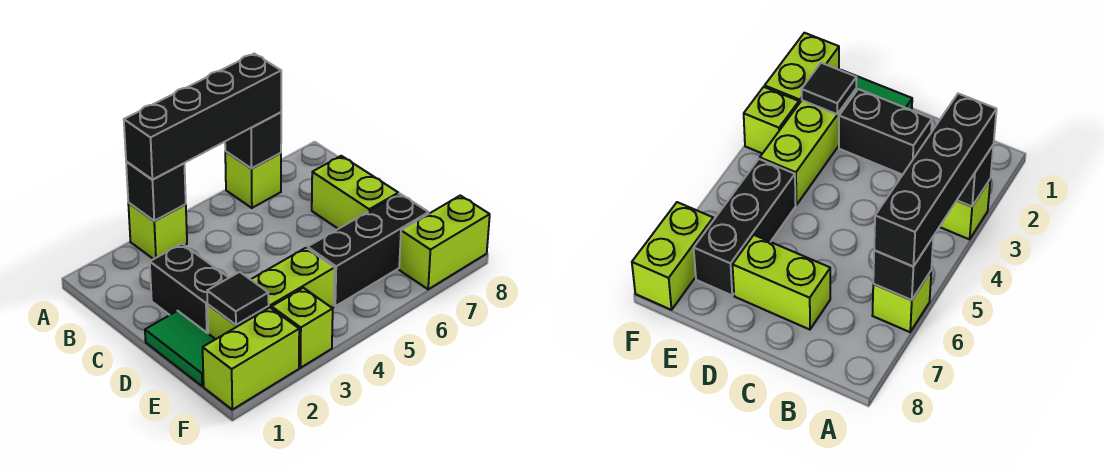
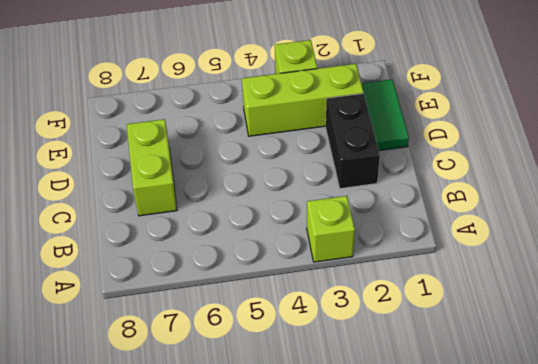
none -> lime 1x1 brick [225,152,281,208]
none -> black 1x3 brick [308,194,429,306]
none -> lime 1x2 brick [203,308,299,410]

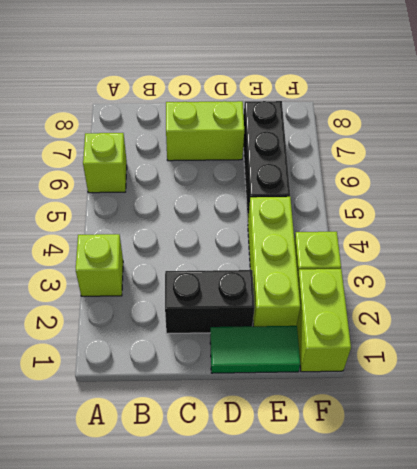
none -> lime 1x2 brick [399,196,490,289]
none -> black 1x1 brick [126,162,186,221]
none -> black 1x1 brick [225,112,281,169]

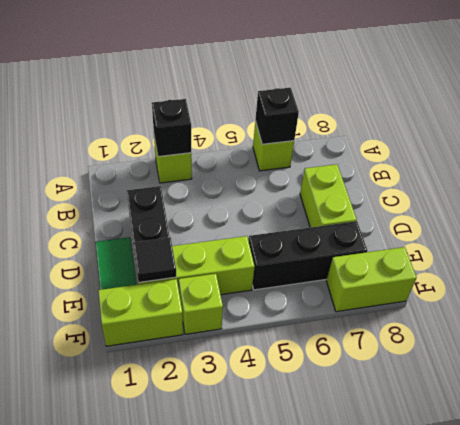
none -> black 1x4 brick [124,54,281,180]

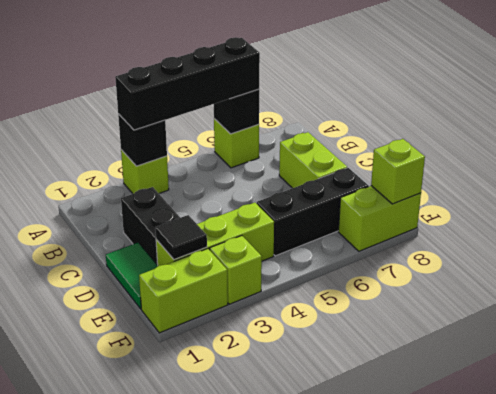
lime 1x1 brick [371,139,425,204] -> none

